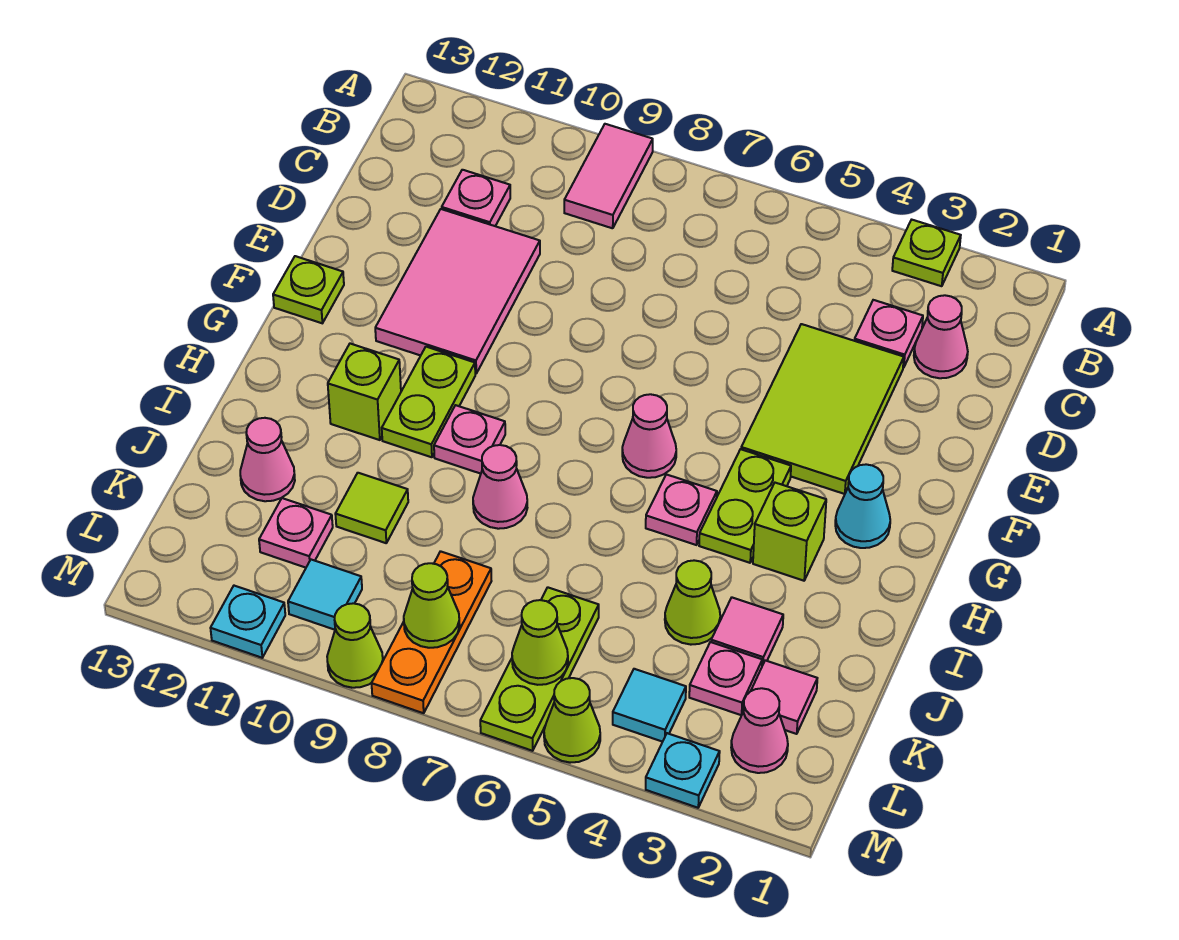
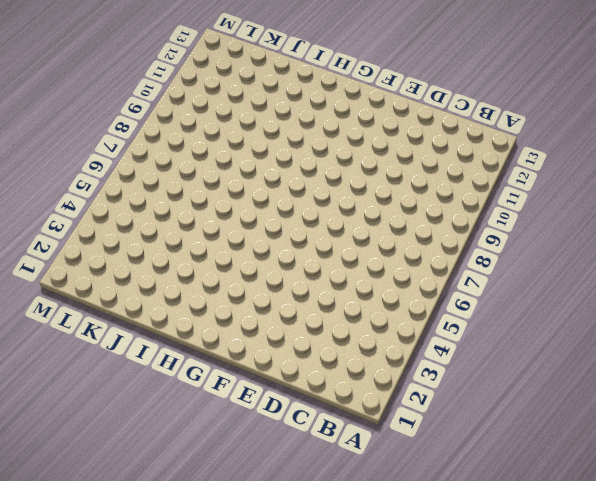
none -> lime 1x1 plate [892,220,961,286]
none -> pink 1x2 tile [564,124,653,228]
none -> pink 1x1 cone [914,295,968,378]
none -> pink 1x1 plate [854,300,923,368]

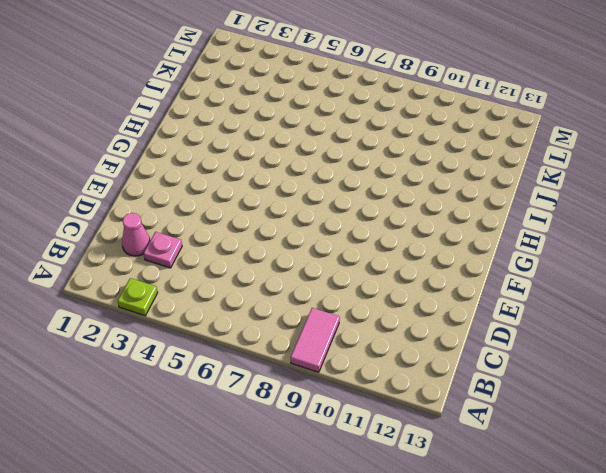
none -> pink 1x1 plate [442,170,510,226]
none -> lime 2x3 tile [741,324,904,494]
none -> pink 2x3 tile [375,209,540,373]
none -> lime 1x1 plate [273,256,344,323]

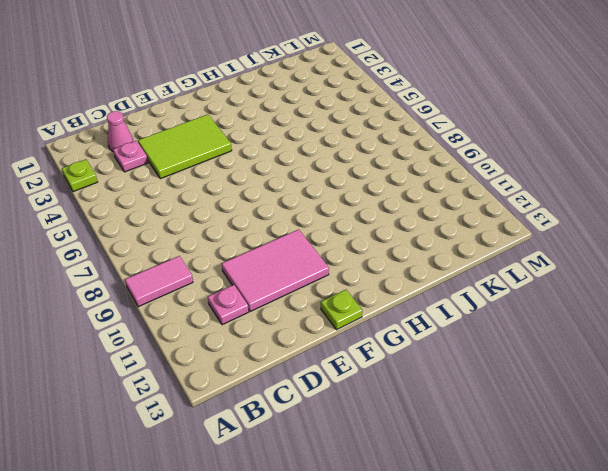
none -> cyan 1x1 cone [835,464,890,548]
none -> lime 1x2 plate [699,449,791,563]
none -> pink 1x1 cone [622,394,676,478]
none -> lime 1x2 plate [382,347,475,457]

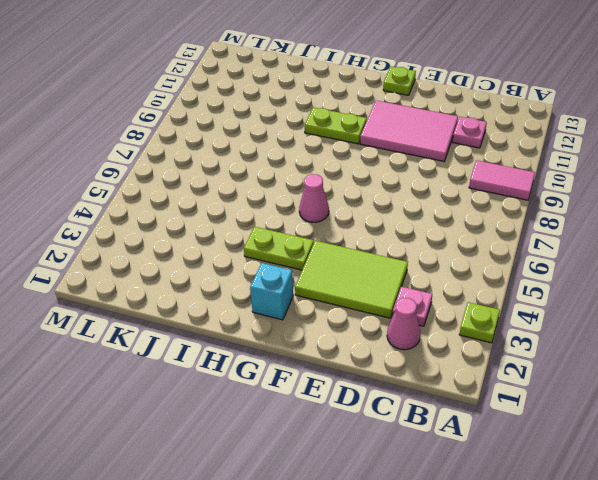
cyan 1x1 brick [250,263,293,320] -> cyan 1x1 cone [835,464,890,548]
none -> lime 1x1 brick [753,483,826,581]
none -> pink 1x1 plate [646,474,717,545]
none -> pink 1x1 plate [434,405,505,474]
none -> lime 1x1 brick [328,344,401,440]

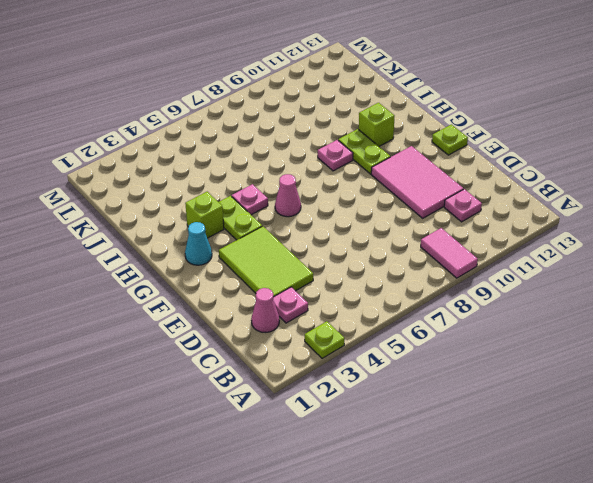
none -> pink 1x1 cone [473,445,527,529]
none -> pink 1x1 tile [711,598,783,666]
none -> lime 1x1 cone [665,560,720,645]
none -> lime 1x1 tile [335,473,408,543]

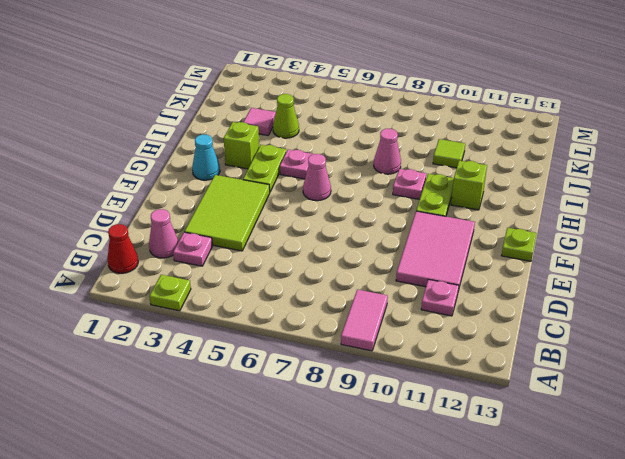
red 1x1 cone [108,224,138,273] -> none
none -> pink 1x1 cone [240,418,295,501]
none -> pink 1x1 tile [751,660,817,734]
none -> pink 1x1 plate [689,642,762,715]
none -> lime 1x3 plate [480,587,599,751]

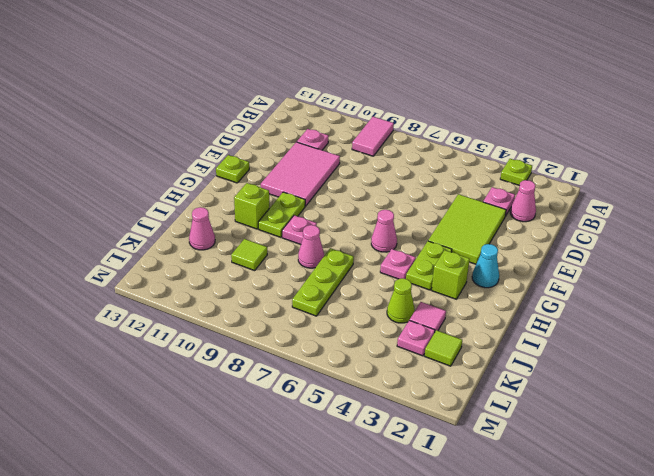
lime 1x3 plate [292,248,354,316] -> lime 1x3 plate moved to [480,587,599,751]
lime 1x1 tile [425,330,462,366] -> pink 1x1 tile [751,660,817,734]
none -> orange 1x3 plate [372,551,491,713]
none -> pink 1x1 plate [259,498,333,568]
none -> pink 1x1 cone [731,688,788,773]
none -> cyan 1x1 tile [613,669,686,742]

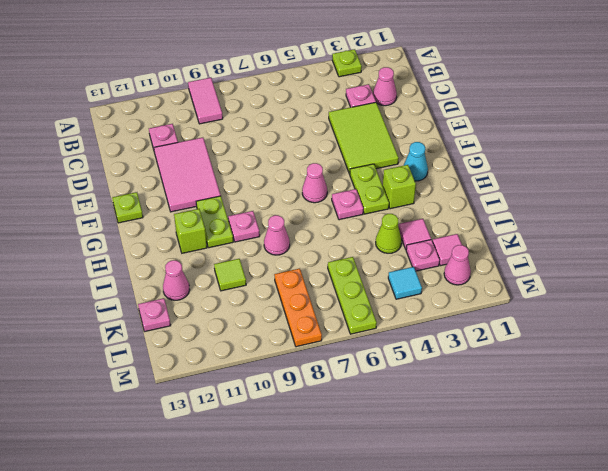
pink 1x1 plate [138,298,171,332] -> pink 1x1 plate moved to [259,498,333,568]
none -> cyan 1x1 tile [288,560,362,630]
none -> cyan 1x1 plate [646,733,720,808]
none -> lime 1x1 cone [544,678,600,763]
none -> lime 1x1 cone [327,603,383,688]

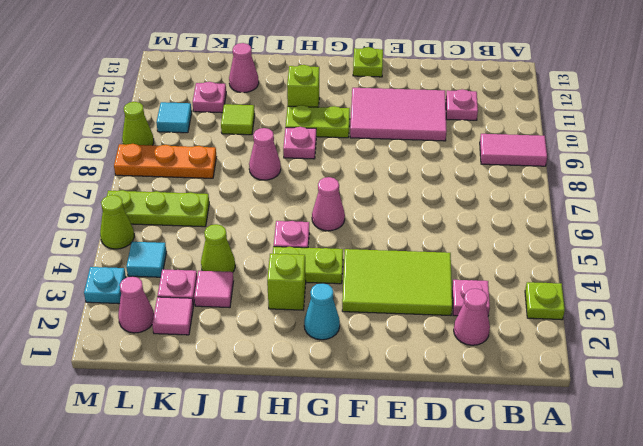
none -> cyan 1x1 plate [211,586,285,658]
none -> lime 1x1 cone [512,600,568,685]
none -> lime 1x1 cone [404,563,460,648]

